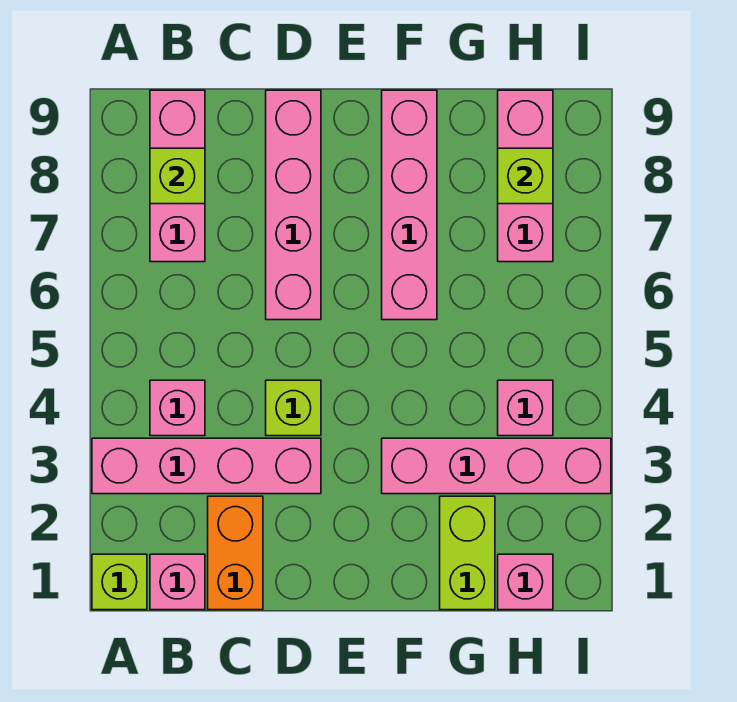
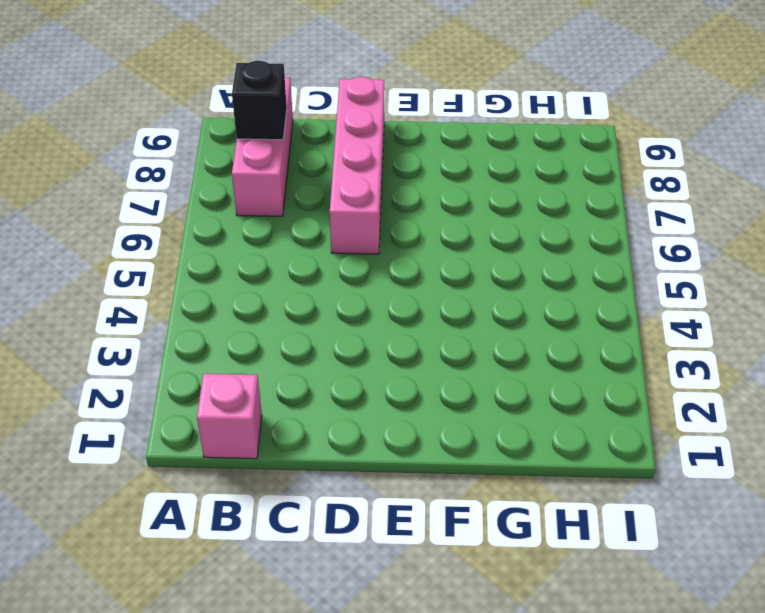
black 1x1 brick [232,61,287,140] -> lime 1x1 brick [150,148,205,204]
none -> lime 1x1 brick [92,554,147,610]
none -> pink 1x4 brick [92,438,321,494]
none -> pink 1x1 brick [150,380,205,436]

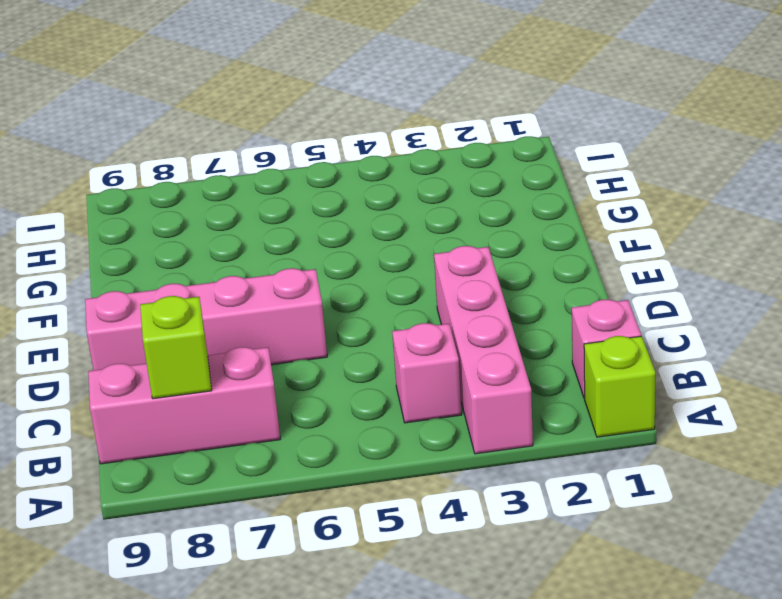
none -> orange 1x2 brick [208,496,263,610]
none -> lime 1x1 brick [266,380,321,436]
none -> pink 1x4 brick [382,438,611,494]

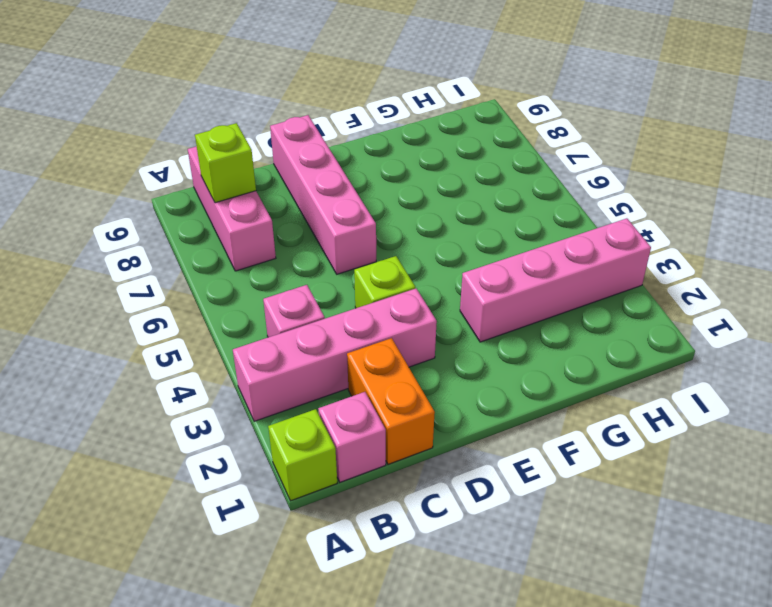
none -> pink 1x4 brick [382,90,437,320]
none -> lime 1x2 brick [440,496,495,610]
none -> pink 1x1 brick [498,554,553,610]

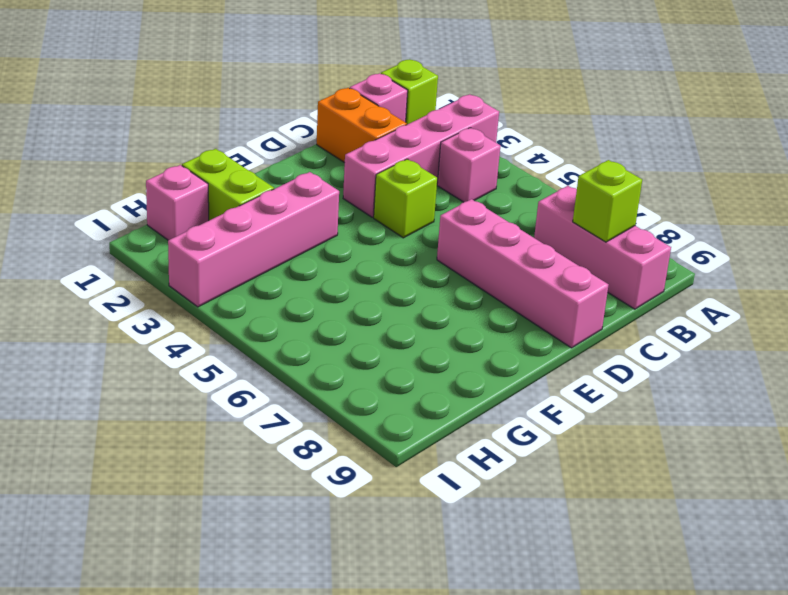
none -> pink 1x4 brick [382,90,437,320]
none -> pink 1x1 brick [498,380,553,436]
none -> pink 1x3 brick [498,90,553,262]

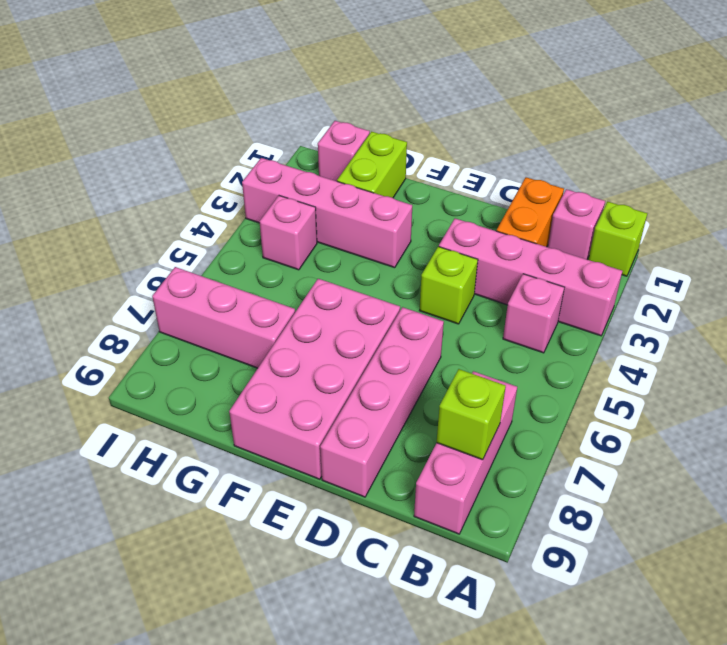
pink 2x4 brick [229,279,400,479] -> pink 1x4 brick [382,90,437,320]
pink 1x3 brick [152,267,295,368] -> pink 1x3 brick turned to [498,90,553,262]
none -> lime 1x1 brick [498,148,553,204]

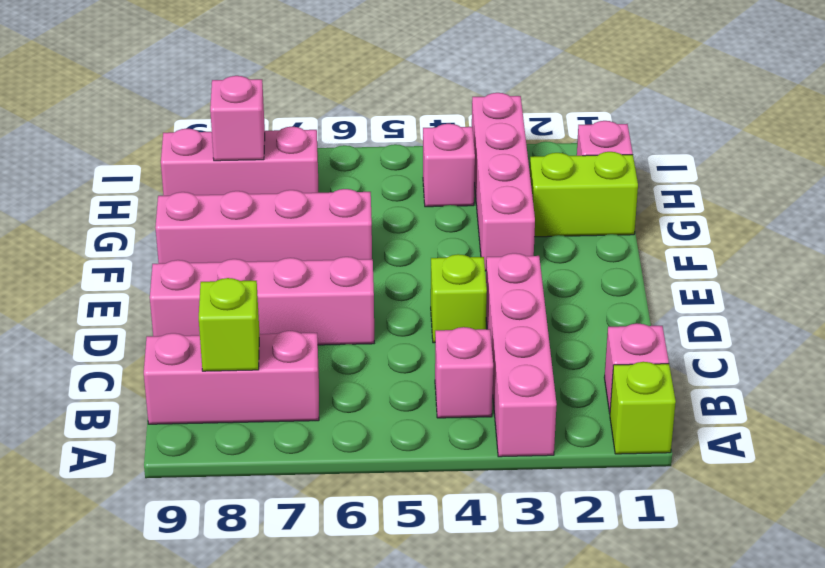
pink 1x1 brick [210,76,265,161] -> lime 1x1 brick [498,148,553,204]
none -> orange 1x2 brick [208,496,263,610]

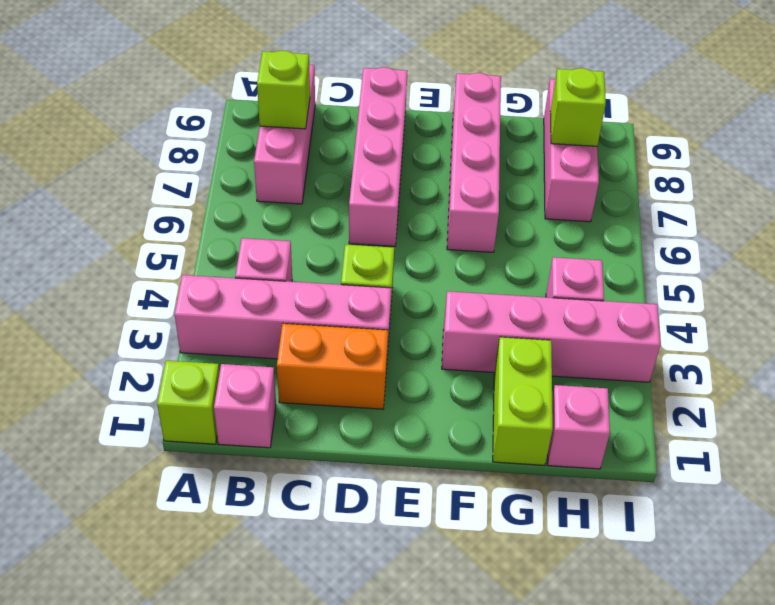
orange 1x2 brick [277,324,388,409] -> orange 1x2 brick turned to [208,496,263,610]

